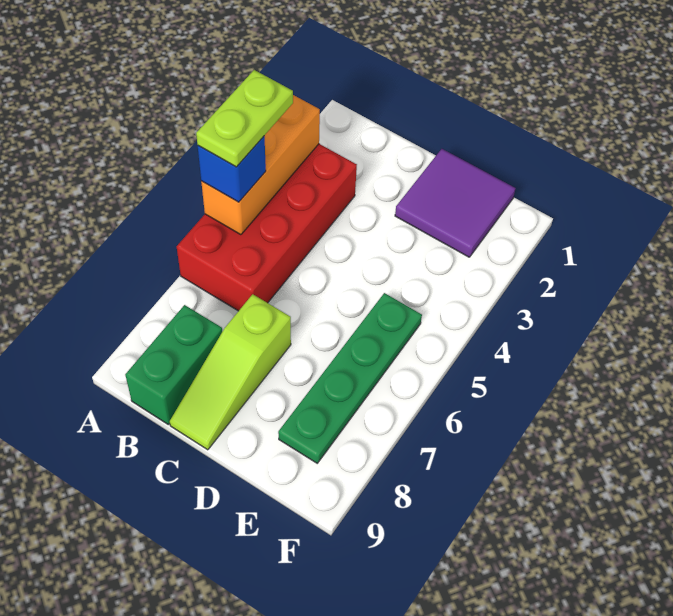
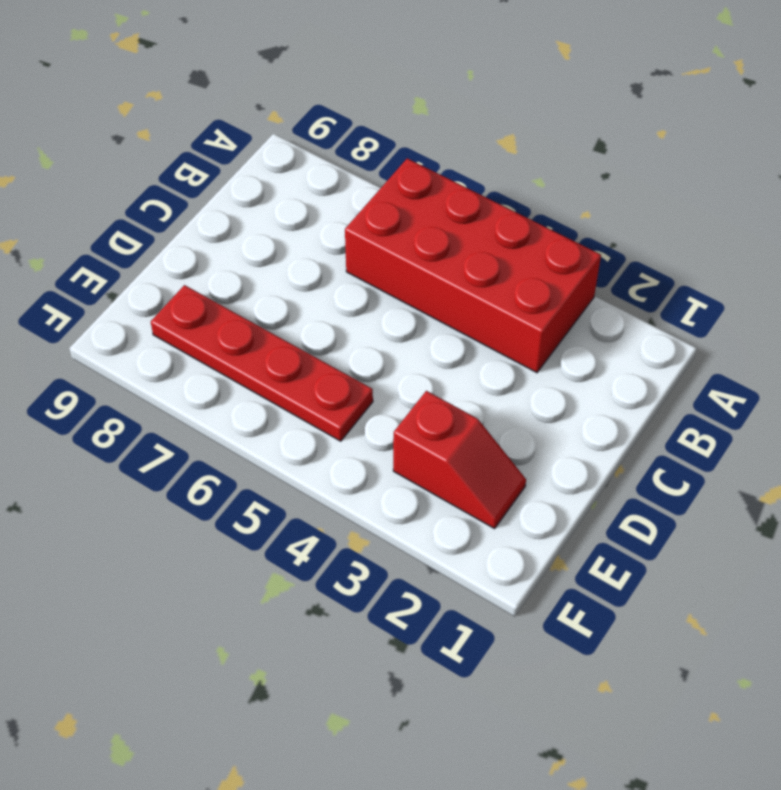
red 1x2 slope [393,391,526,529] -> purple 2x2 tile [395,149,516,257]
red 1x4 plate [151,285,373,441] -> green 1x4 plate [278,293,422,463]
none -> green 1x2 brick [125,305,222,424]
none -> lime 1x3 slope [170,294,291,450]

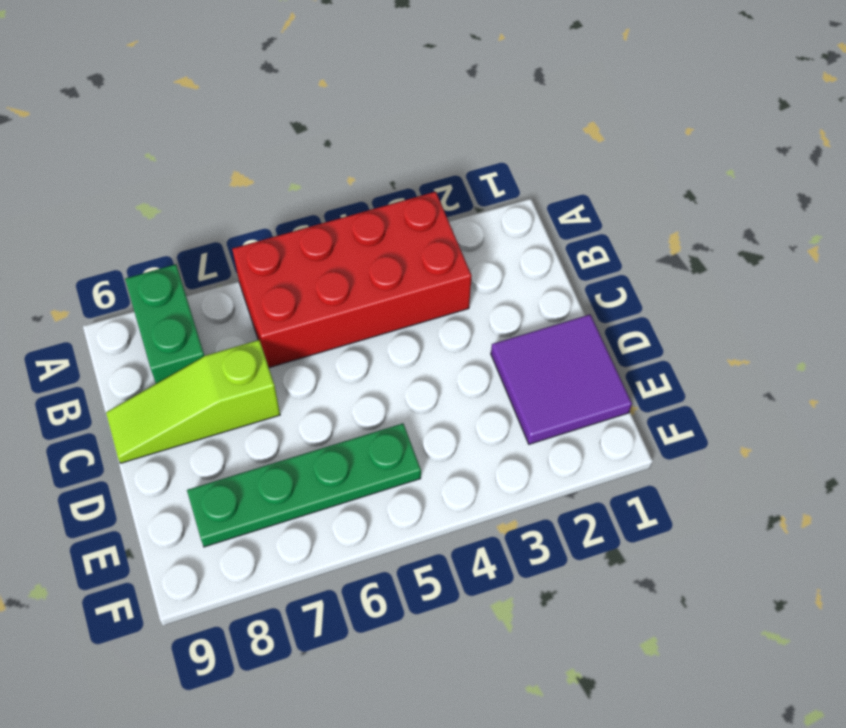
green 1x2 brick [125,264,204,384] -> green 1x2 brick turned to [125,305,222,424]
none -> orange 1x3 brick [201,95,320,235]
none -> blue 1x1 brick [198,136,266,202]

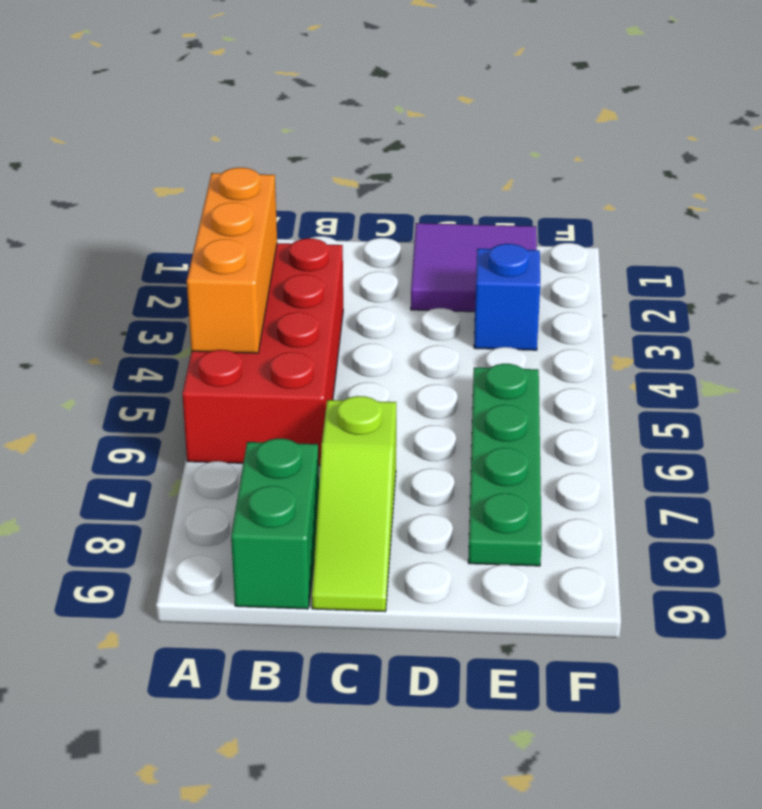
blue 1x1 brick [474,244,540,350] -> blue 1x1 brick moved to [198,136,266,202]
none -> lime 1x2 plate [196,70,293,167]

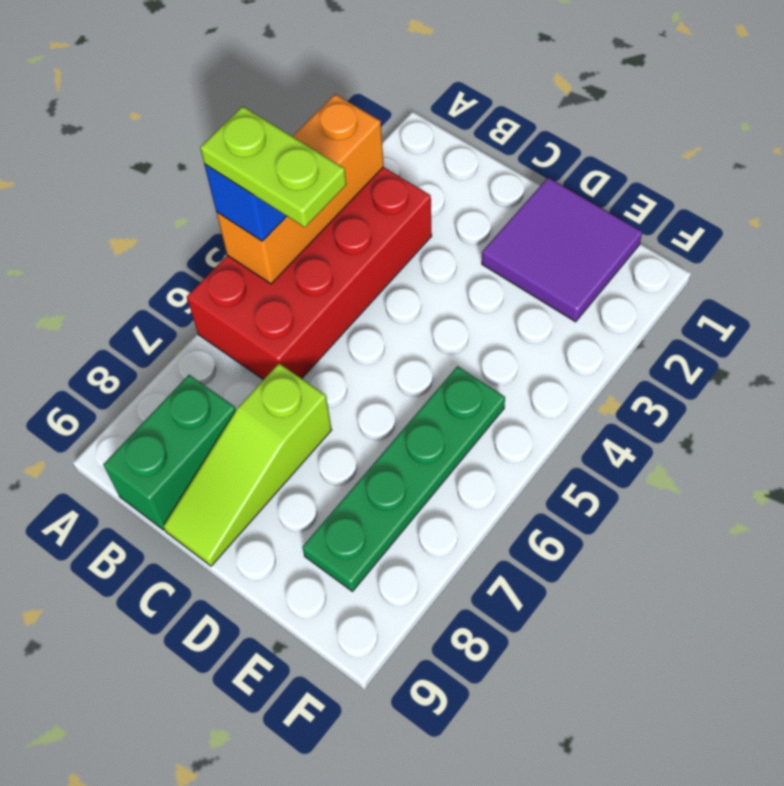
lime 1x2 plate [200,106,346,227] -> lime 1x2 plate turned to [196,70,293,167]

